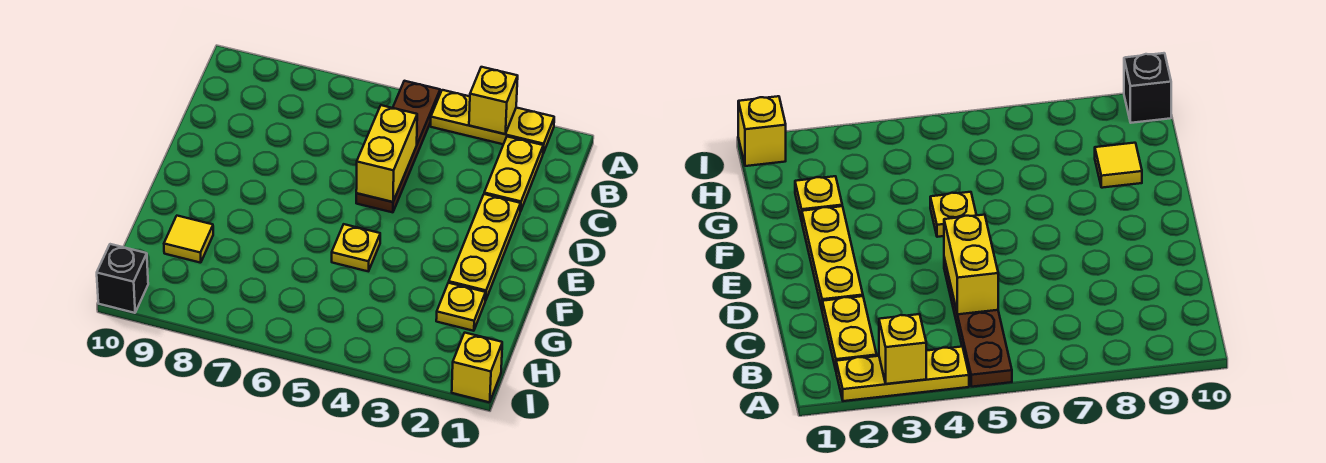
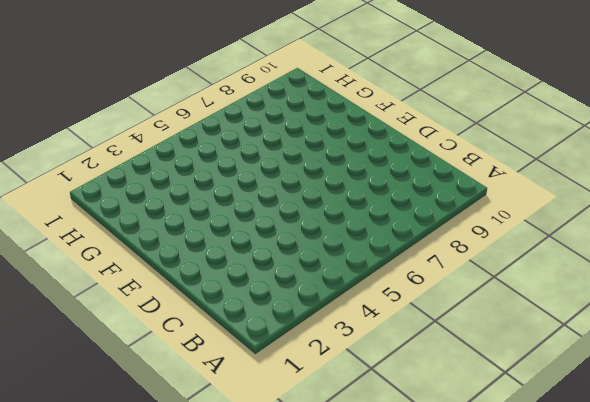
none -> yellow 1x3 plate [431,90,554,153]
none -> brown 1x4 plate [356,81,440,212]

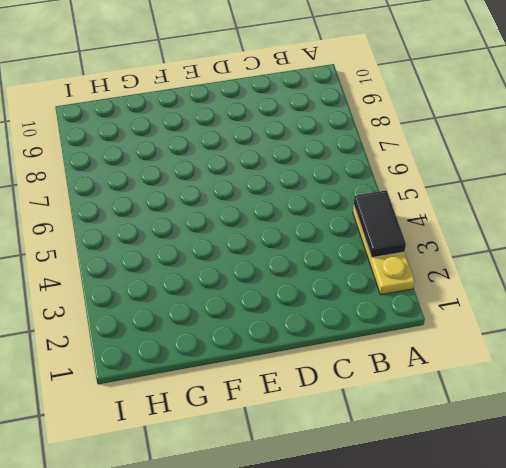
black 1x2 tile [354,190,406,258] -> yellow 1x1 brick [469,67,518,134]
none -> brown 1x4 plate [356,81,440,212]
none -> yellow 1x2 plate [484,137,543,211]

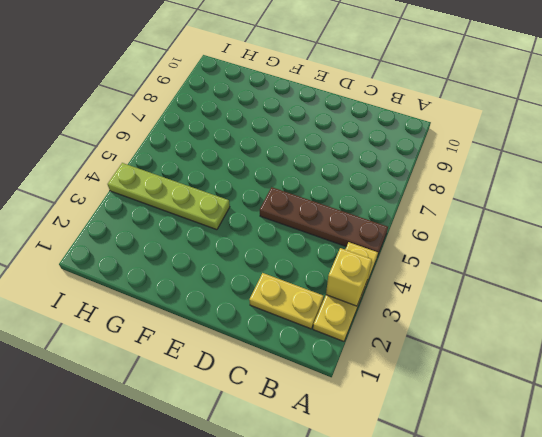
lime 1x4 plate [108,163,230,230] -> none
none -> yellow 1x3 plate [449,194,521,301]
none -> yellow 1x1 plate [332,224,380,271]

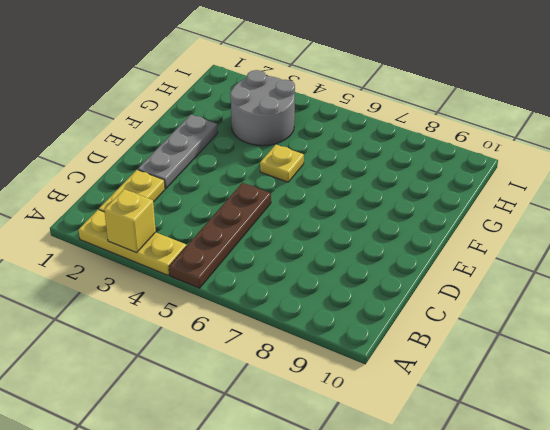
grey 1x3 plate [138,115,218,189] -> yellow 1x3 plate [449,194,521,301]
grey 2x2 round brick [230,70,295,146] -> none
none -> yellow 1x1 plate [436,283,486,331]
none -> yellow 1x1 tile [164,216,213,263]

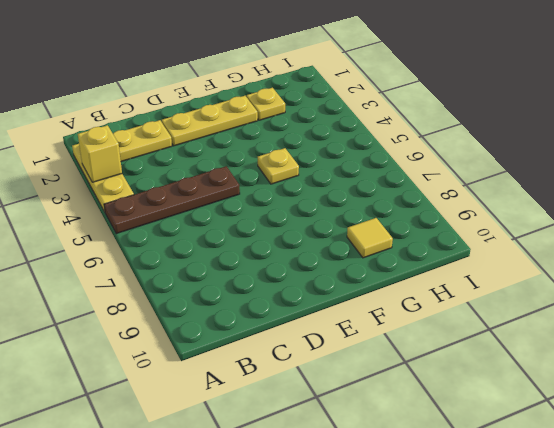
none -> yellow 1x1 brick [452,333,502,402]
none -> black 1x1 brick [97,244,148,313]

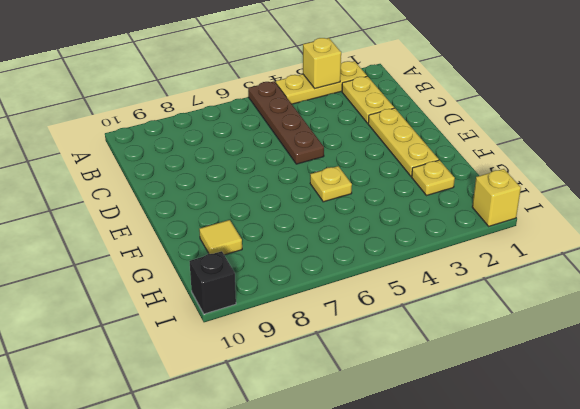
none -> yellow 1x2 brick [356,105,417,202]

